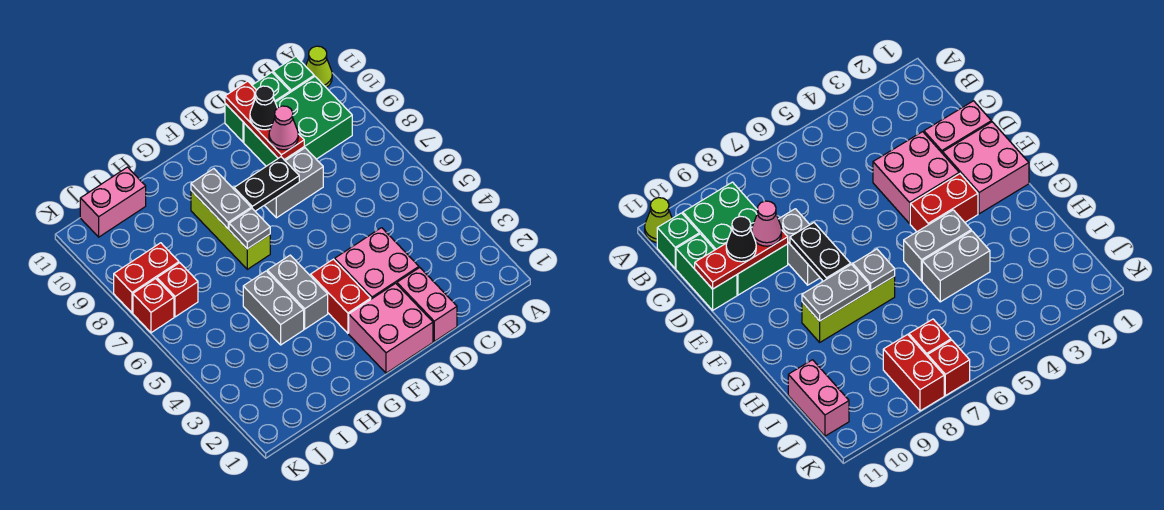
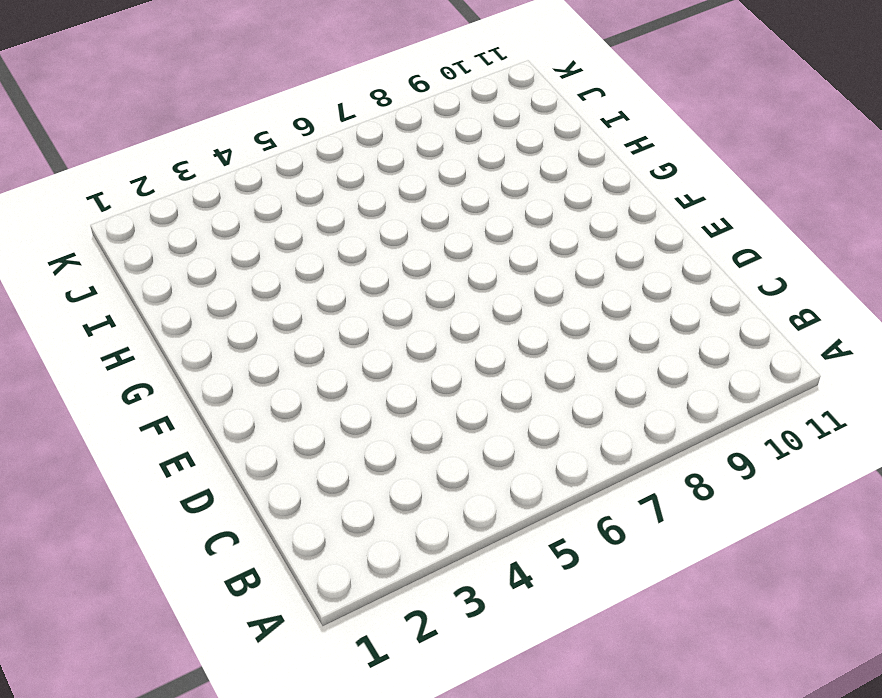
none -> lime 1x1 cone [306,46,332,88]
none -> green 2x3 brick [244,76,352,166]
none -> green 1x1 brick [273,57,314,92]

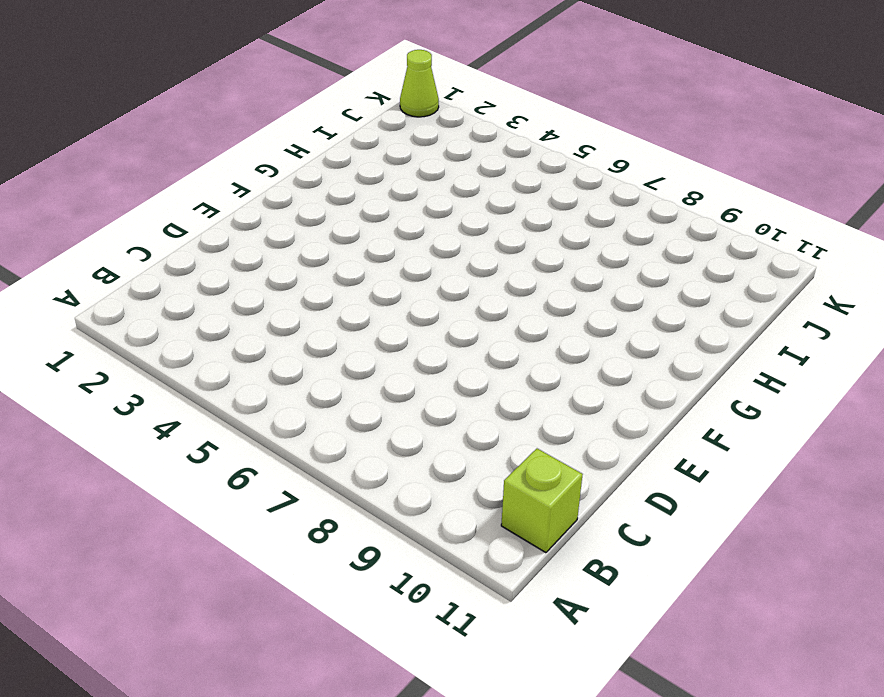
lime 1x1 brick [501,449,583,553] -> green 1x1 brick [273,57,314,92]
lime 1x1 cone [400,50,439,117] -> lime 1x1 cone moved to [306,46,332,88]
none -> green 2x3 brick [244,76,352,166]
none -> green 1x2 brick [225,72,290,142]
none -> pink 1x2 brick [397,268,457,341]

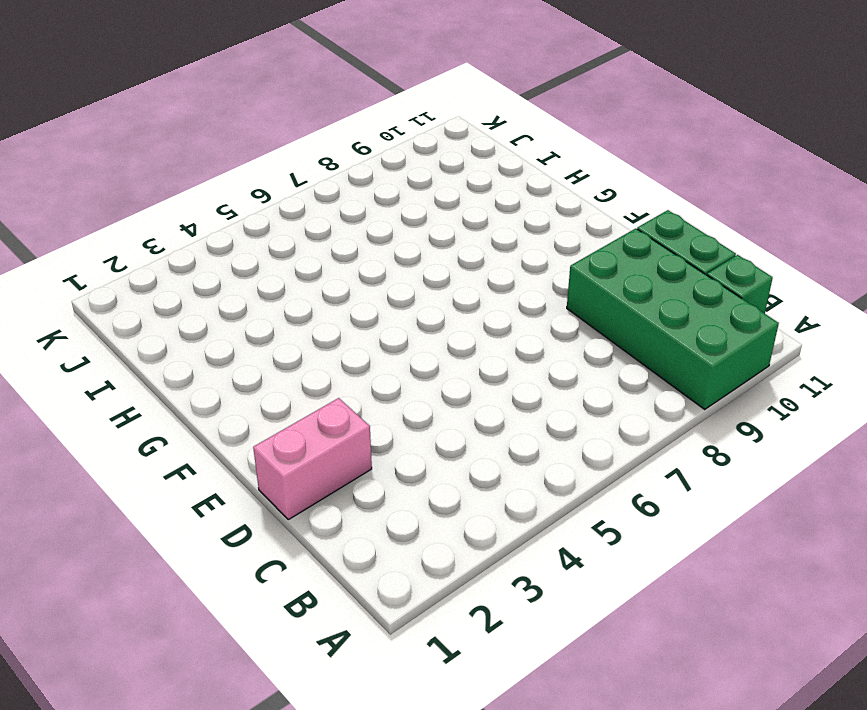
green 2x4 brick [567,228,779,409] -> green 2x3 brick [244,76,352,166]
none -> lime 1x1 cone [306,46,332,88]
none -> pink 2x2 brick [335,228,419,299]
none -> grey 1x2 brick [264,148,323,218]

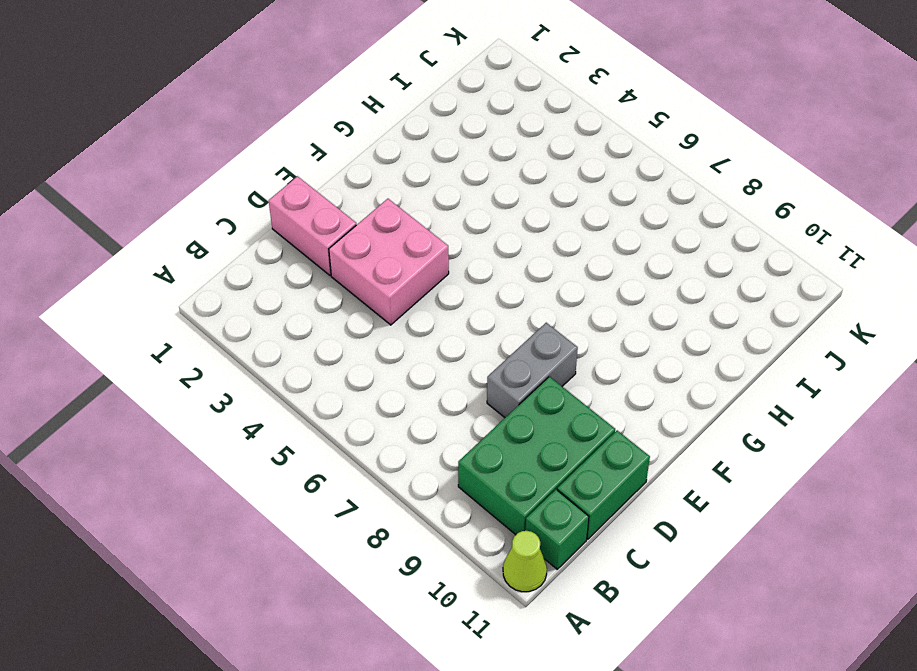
none -> pink 2x2 brick [349,283,433,373]
none -> red 1x2 brick [311,259,371,333]
none -> grey 1x2 brick [267,255,328,329]

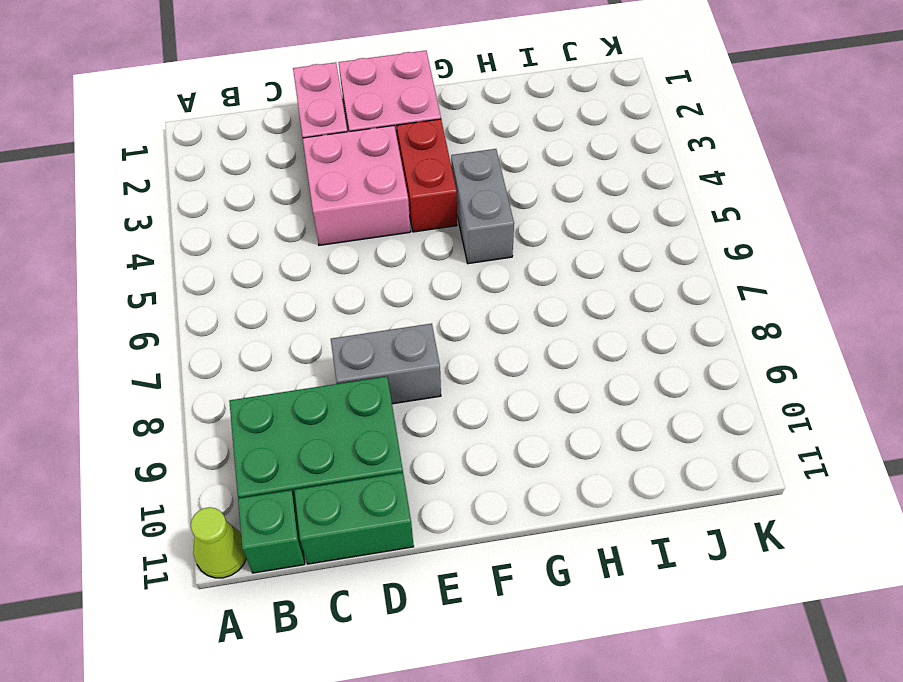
none -> lime 1x3 brick [191,191,270,269]
none -> grey 1x2 brick [243,271,304,345]
none -> pink 1x2 brick [80,167,146,237]

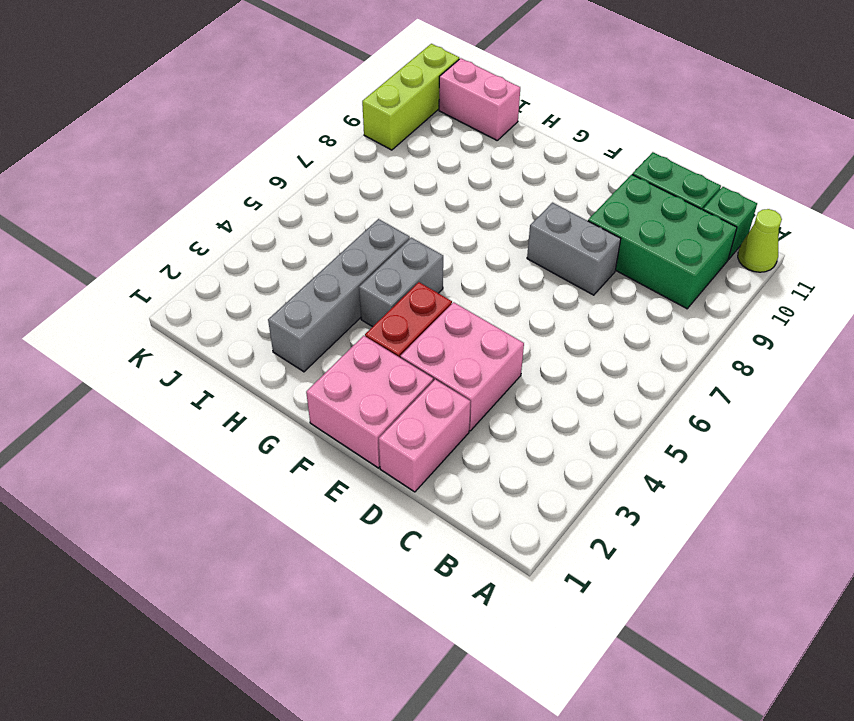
grey 1x4 brick [268,219,410,372] -> grey 1x2 brick [243,271,304,345]
lime 1x3 brick [362,44,459,150] -> lime 1x3 brick moved to [191,191,270,269]
none -> red 1x1 brick [157,263,198,317]
none -> red 1x2 brick [114,243,179,313]
none -> red 1x1 brick [133,279,174,333]

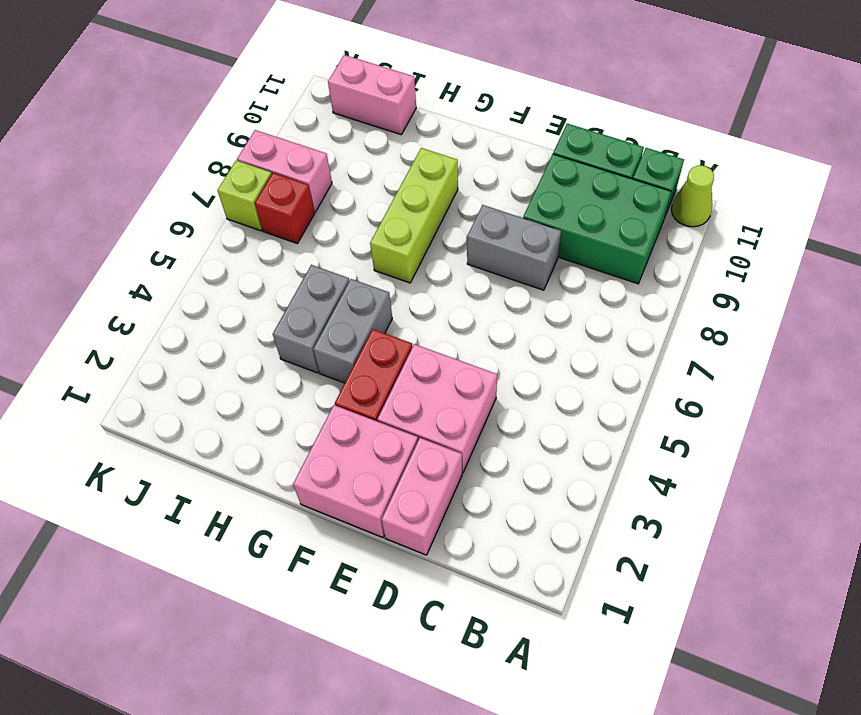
pink 1x2 brick [237,130,332,212] -> red 1x2 brick [114,243,179,313]
lime 1x1 brick [218,160,272,231] -> red 1x1 brick [133,279,174,333]
none -> red 1x3 plate [225,81,304,160]
none -> black 1x2 plate [234,157,299,211]
none -> grey 1x1 plate [229,209,270,249]

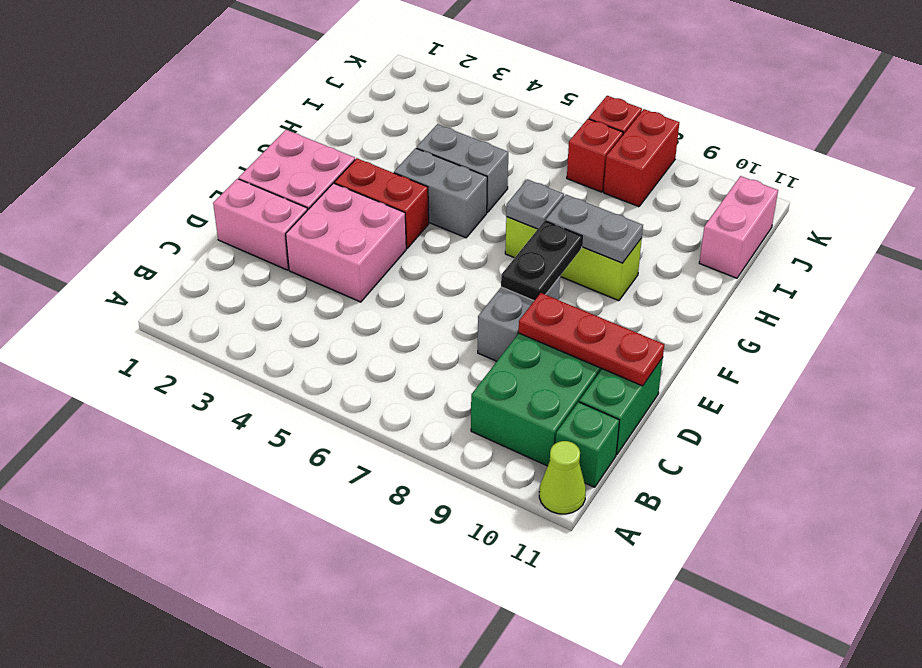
none -> pink 1x1 cone [269,106,298,150]
none -> black 1x1 cone [250,86,277,130]

